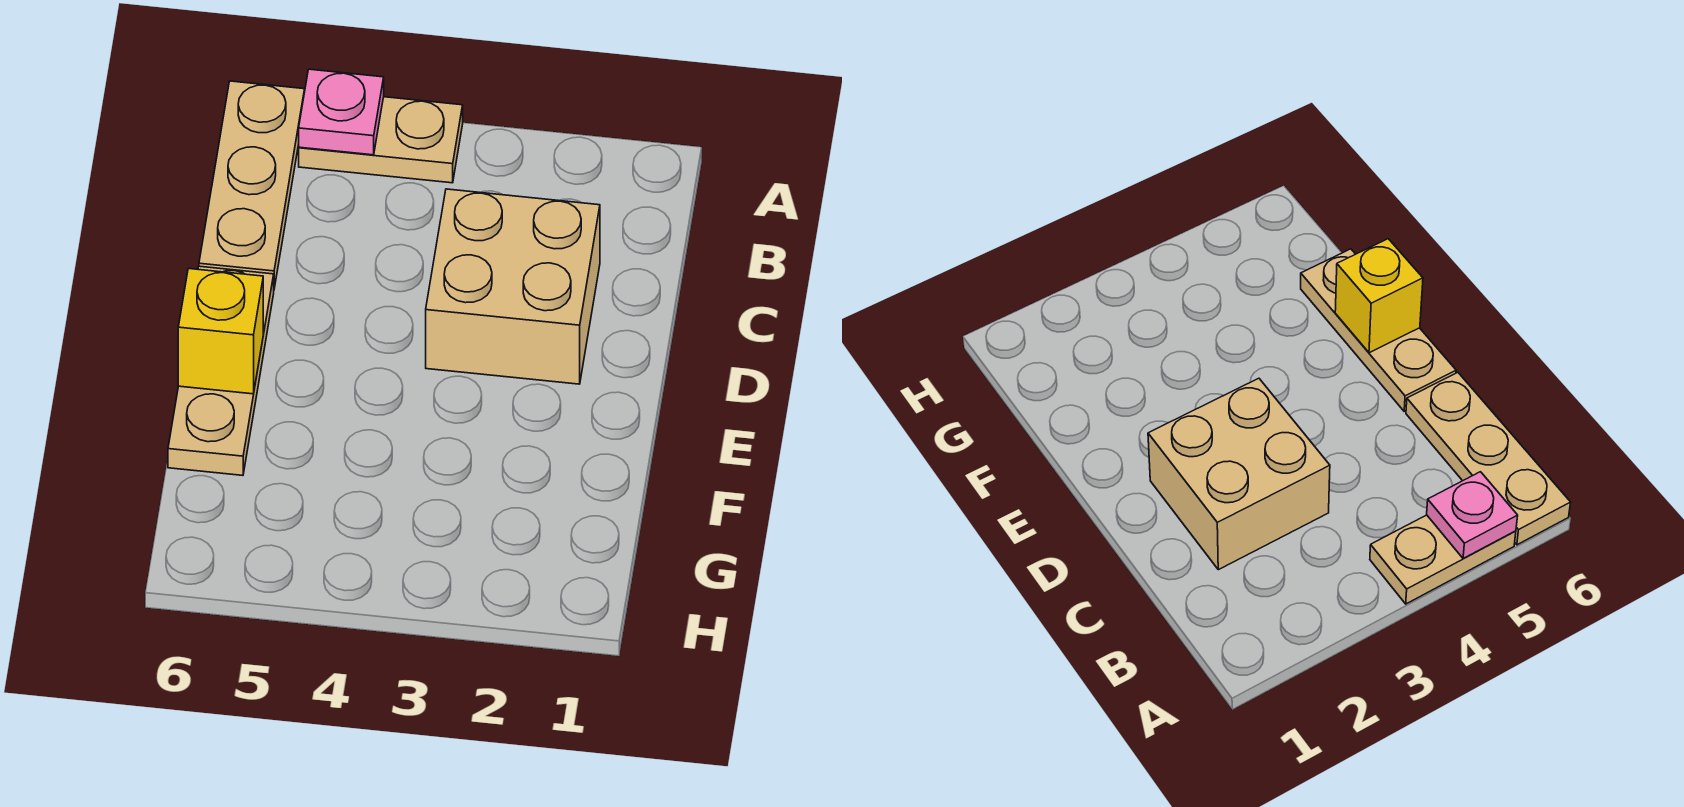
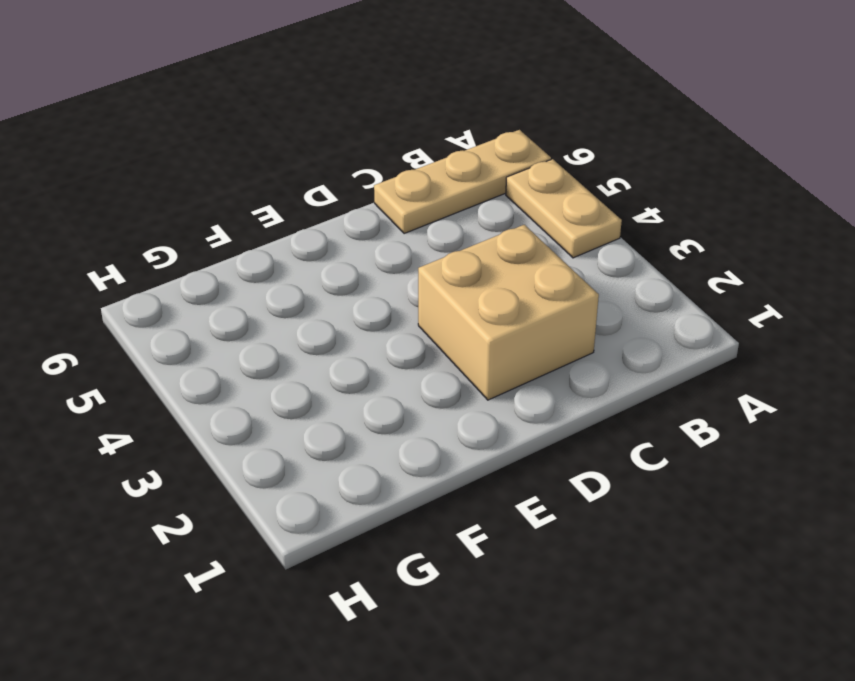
none -> tan 1x3 plate [168,266,274,475]
none -> pink 1x1 plate [299,69,384,155]

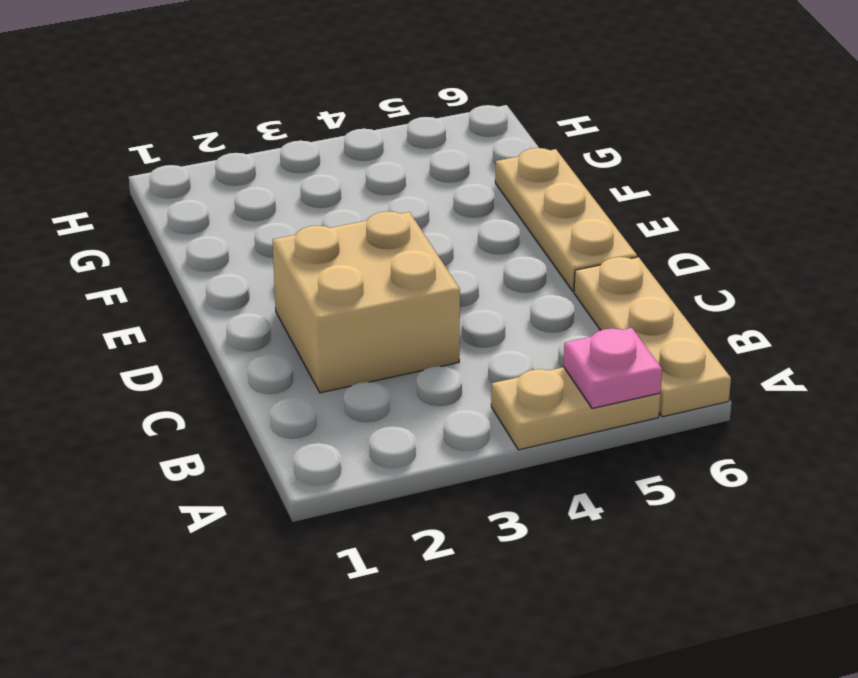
none -> yellow 1x1 brick [178,269,263,394]

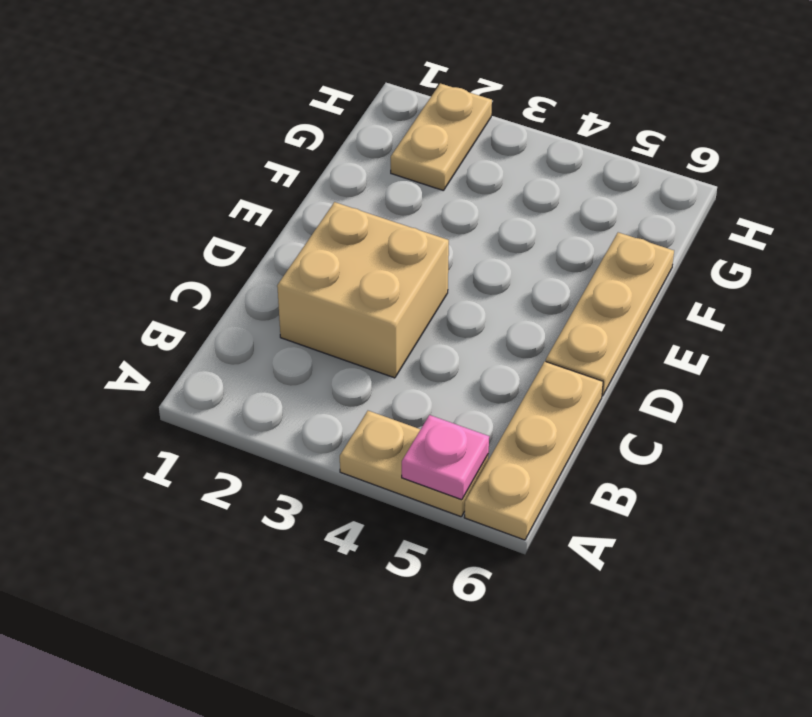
tan 1x2 plate [391,83,492,191] -> none
none -> yellow 1x1 brick [178,269,263,394]

